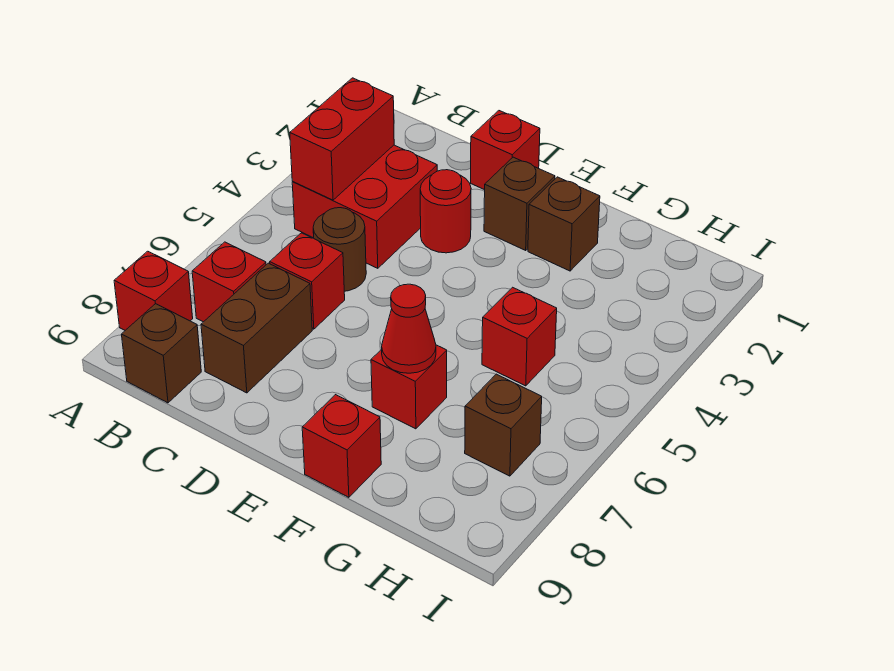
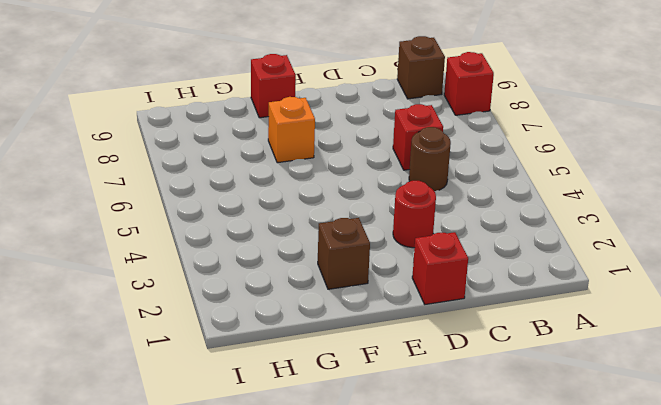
orange 1x1 brick [268,97,315,163] -> red 1x1 brick [371,345,447,429]
none -> red 2x2 brick [292,145,437,268]
none -> red 1x1 brick [192,242,266,322]
none -> brown 1x2 brick [201,263,312,393]

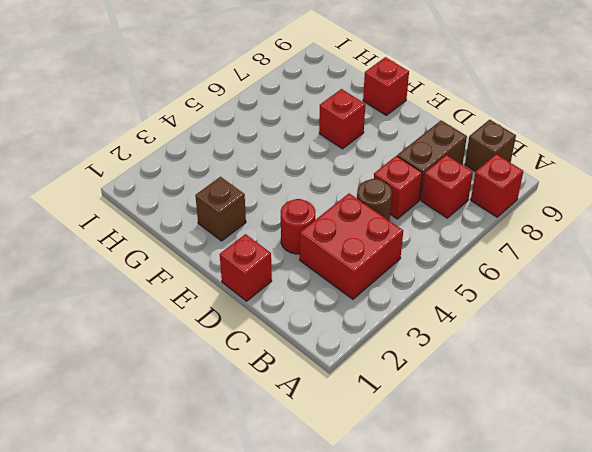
none -> brown 1x1 brick [484,157,555,250]
none -> red 1x1 brick [482,287,557,386]
none -> brown 1x1 brick [465,374,542,476]

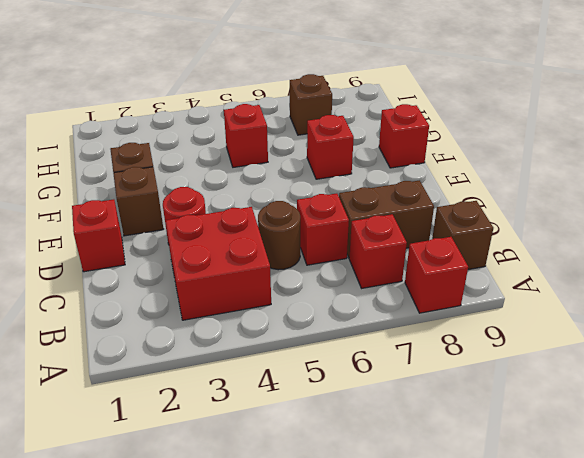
none -> red 1x2 brick [290,78,394,200]
none -> red 1x1 cone [382,284,436,373]

